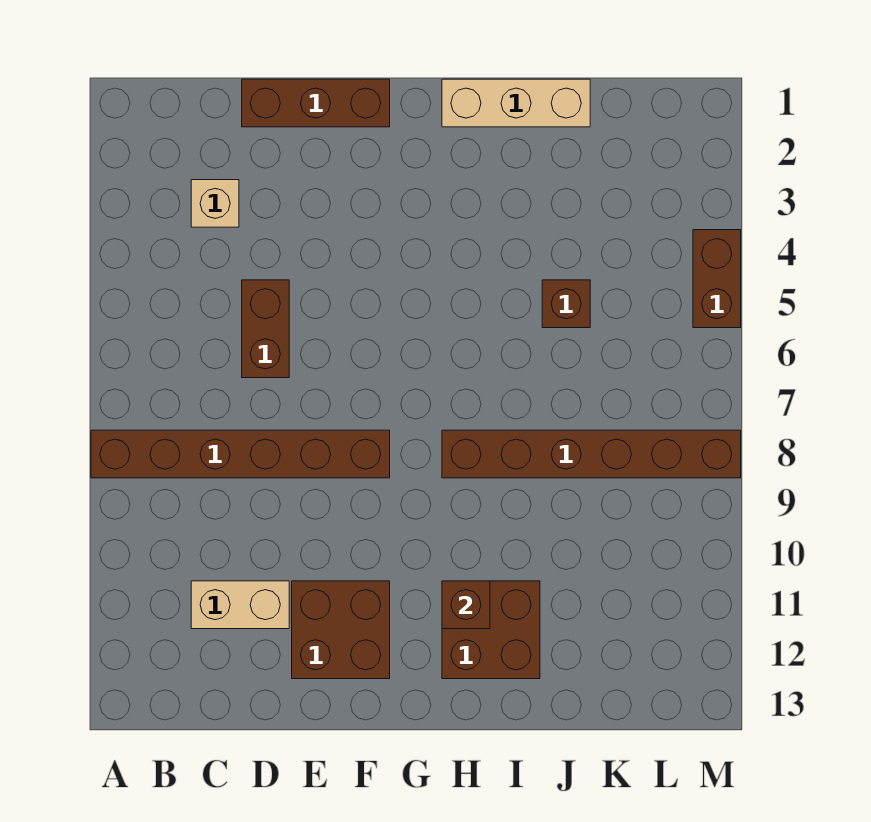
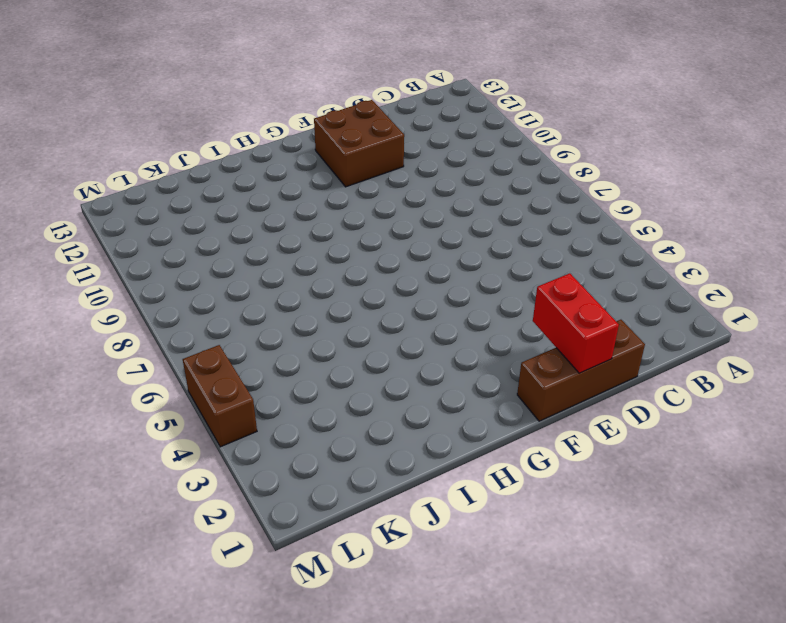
red 1x2 brick [533,273,619,373] -> none
none -> brown 1x6 brick [91,430,390,478]
none -> tan 1x1 brick [191,180,239,227]
none -> tan 1x2 brick [191,581,289,629]

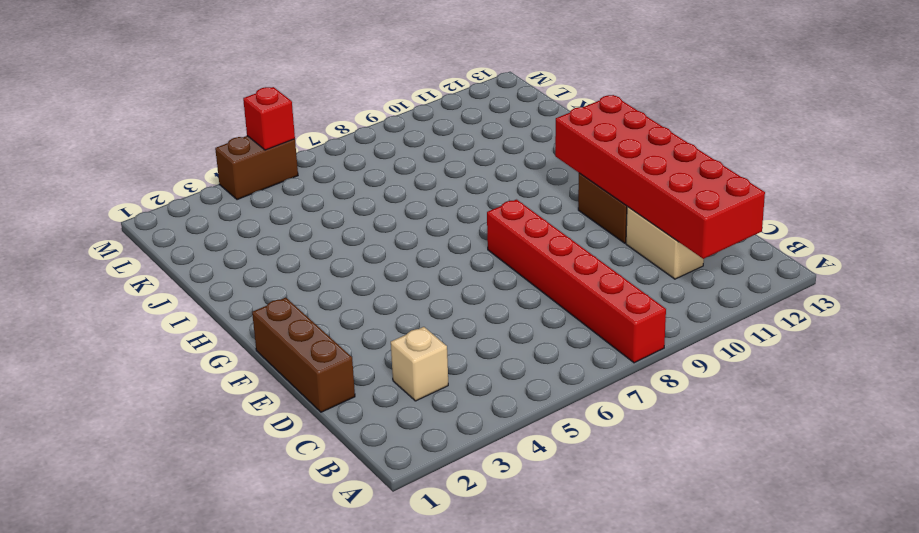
red 1x6 brick [487,200,666,363] -> brown 1x6 brick [91,430,390,478]
red 2x6 brick [555,95,765,259] -> none
red 1x1 brick [243,87,295,150] -> none
none -> brown 1x2 brick [242,280,289,378]
none -> tan 1x3 brick [442,79,590,127]
none -> brown 1x6 brick [442,430,741,478]

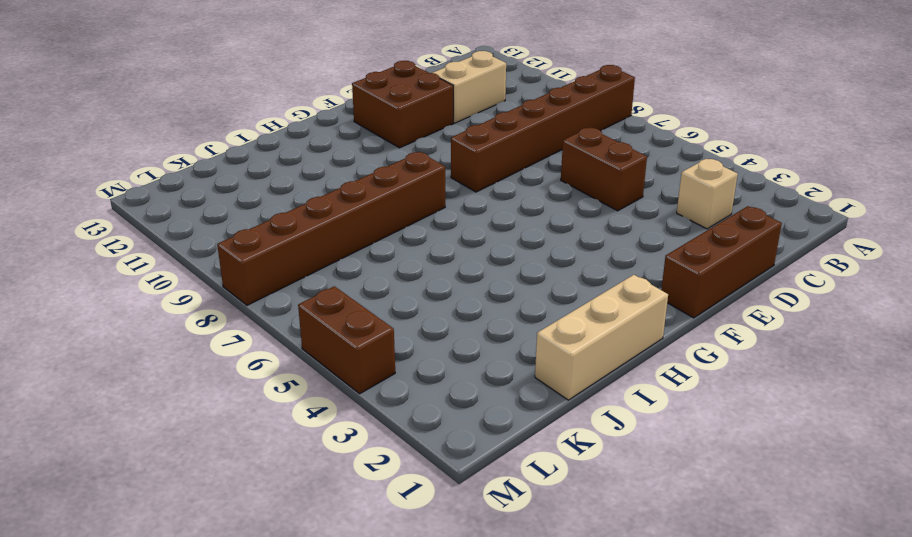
none -> brown 2x2 brick [442,581,540,679]
none -> brown 1x1 brick [542,280,590,328]
none -> brown 1x1 brick [442,581,490,629]

